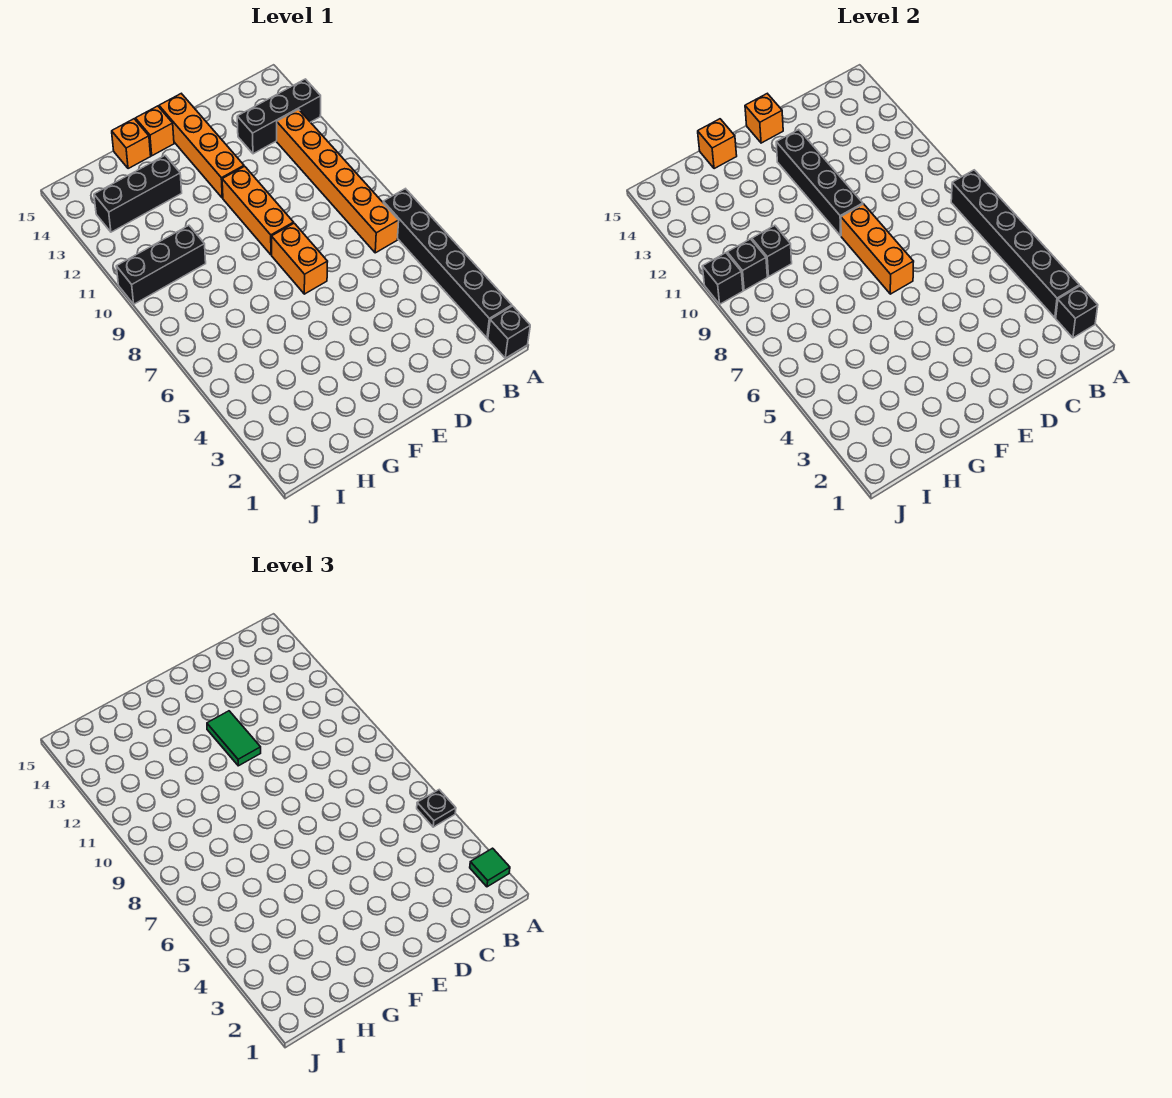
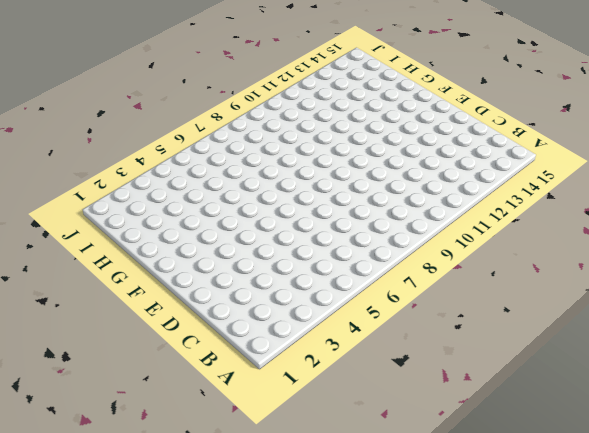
none -> black 1x1 brick [488,306,530,358]
none -> black 1x6 brick [383,189,512,338]
none -> black 1x3 brick [237,79,321,154]

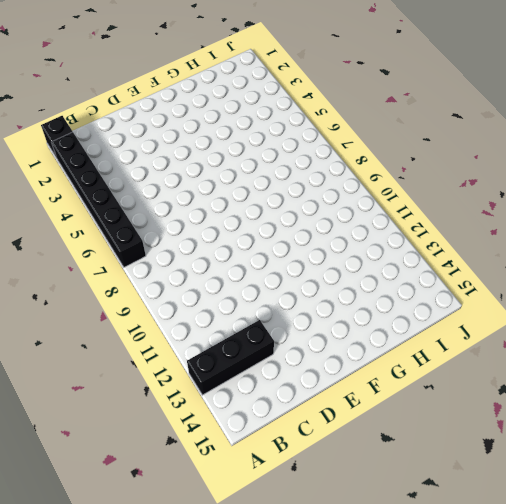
none -> orange 1x6 brick [277,109,399,253]
none -> orange 1x2 brick [272,223,328,294]
none -> orange 1x3 brick [222,166,294,255]

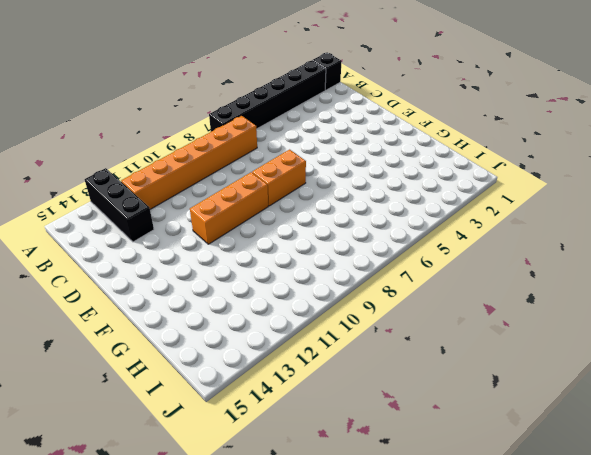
none -> orange 1x4 brick [159,94,244,198]
none -> orange 1x1 brick [135,106,174,156]
none -> black 1x3 brick [94,155,182,232]

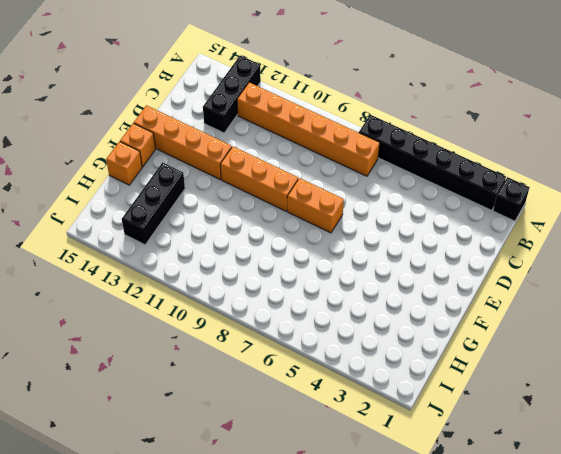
none -> black 1x3 brick [116,225,206,304]
none -> black 1x1 brick [1056,286,1098,338]
none -> black 1x6 brick [951,170,1079,318]

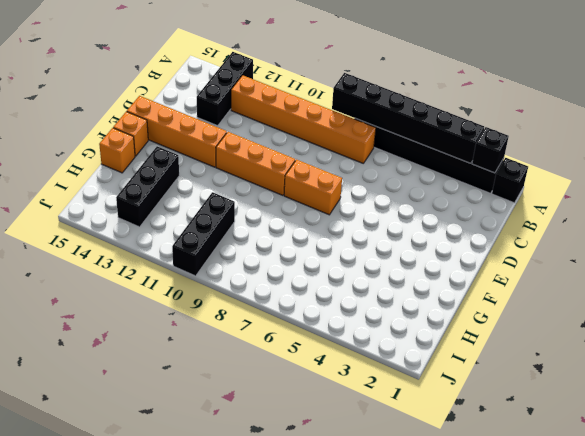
none -> orange 1x3 brick [841,204,914,294]
none -> black 1x4 brick [776,129,863,236]
none -> orange 1x1 brick [745,94,783,143]

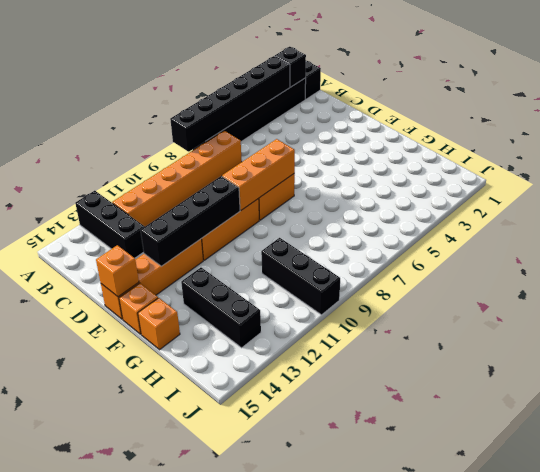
none -> orange 1x1 brick [698,119,737,169]
none -> black 1x1 brick [752,225,792,276]
none -> black 1x1 brick [727,239,767,290]

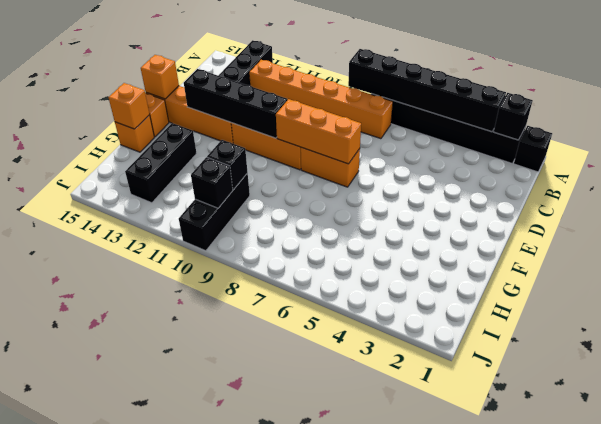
none -> black 1x1 brick [702,253,743,304]
none -> green 1x1 tile [470,848,510,887]
none -> black 1x1 plate [417,790,456,827]

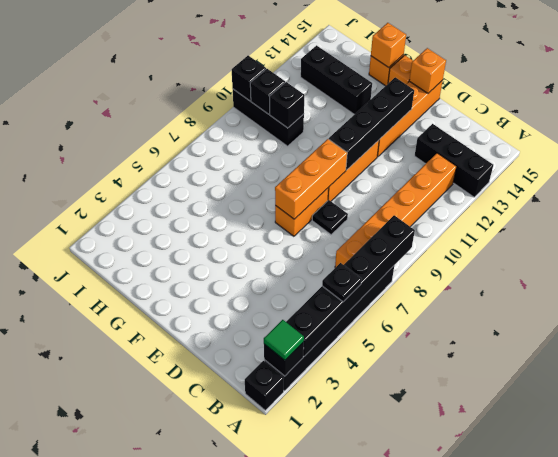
black 1x1 plate [312,200,348,235] -> none
none -> green 1x2 tile [207,711,261,766]

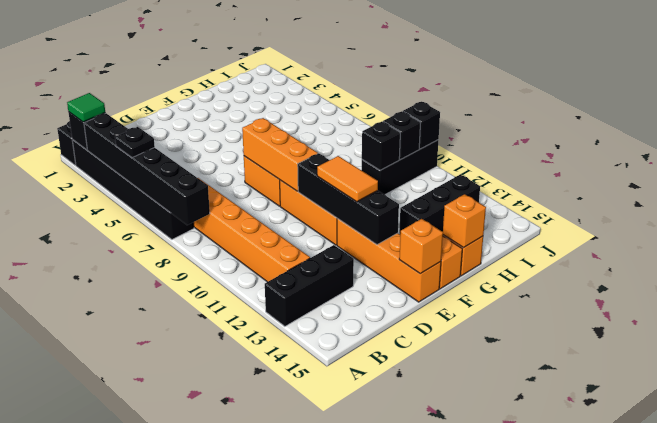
orange 1x2 tile [317,156,378,202] -> green 1x2 tile [207,711,261,766]

